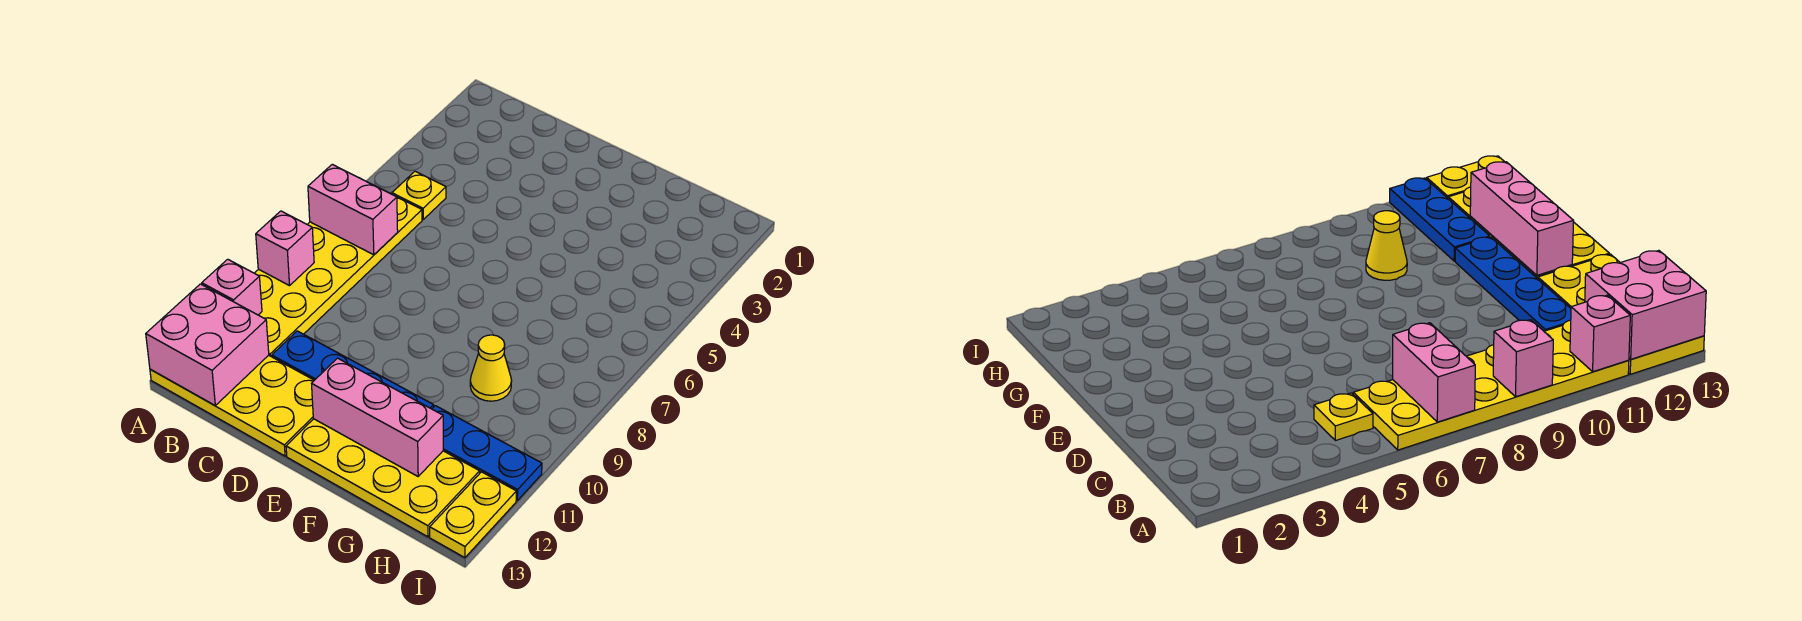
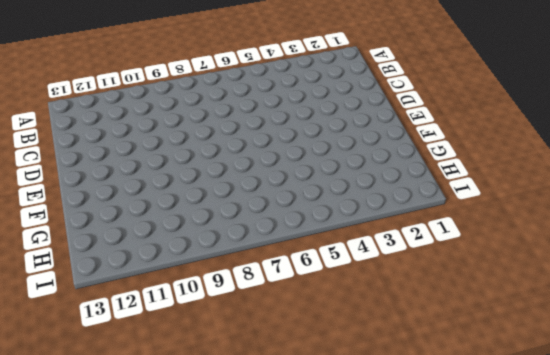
none -> yellow 2x6 plate [255,197,422,357]
none -> yellow 2x4 plate [150,355,314,456]
none -> yellow 1x1 plate [392,171,446,219]

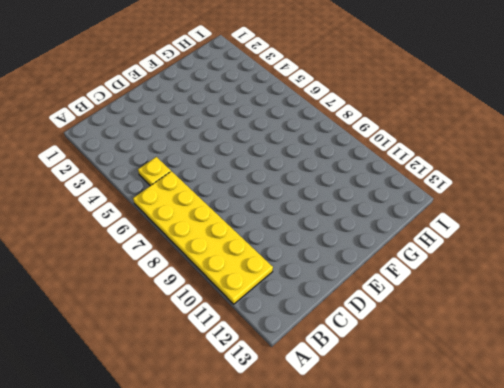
none -> yellow 2x4 plate [150,355,314,456]
none -> blue 1x4 plate [272,331,434,409]
none -> yellow 2x4 plate [286,419,480,537]

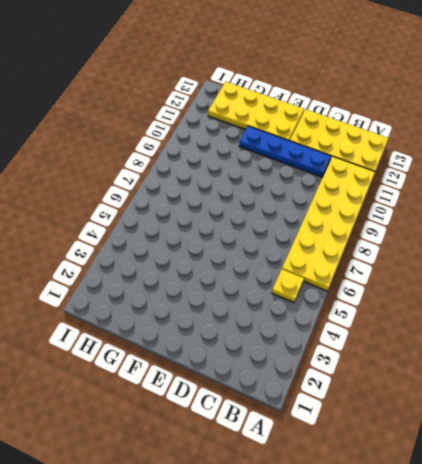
none -> yellow 1x1 cone [470,335,512,401]
none -> blue 1x3 plate [432,406,542,500]
none -> yellow 1x2 plate [430,472,516,558]

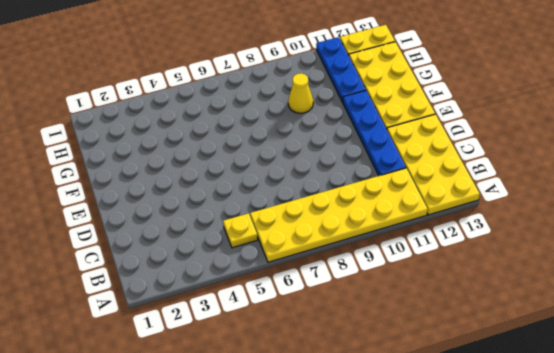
none -> pink 1x2 brick [308,164,398,255]
none -> pink 1x1 brick [256,211,314,286]
none -> pink 1x1 brick [202,259,262,315]

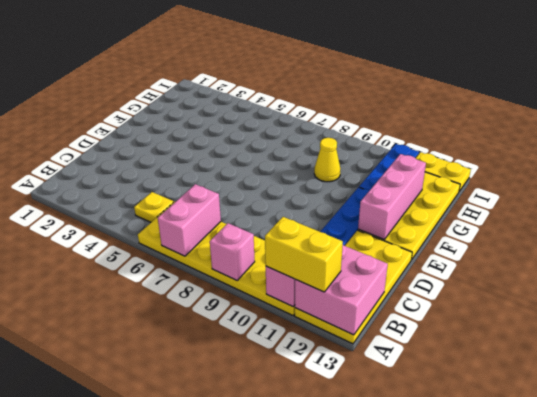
yellow 1x2 brick [265,217,343,292] -> none

